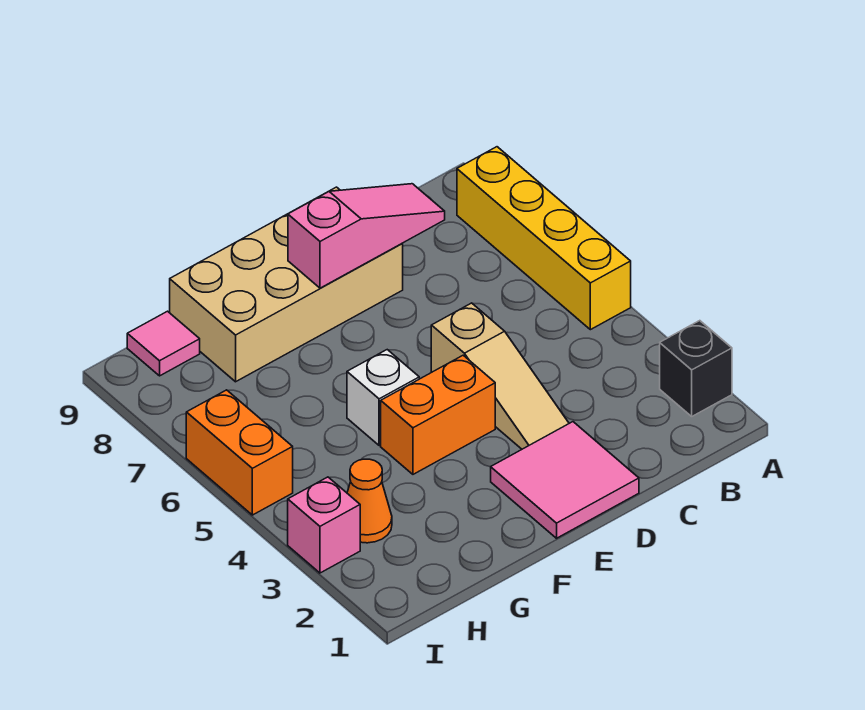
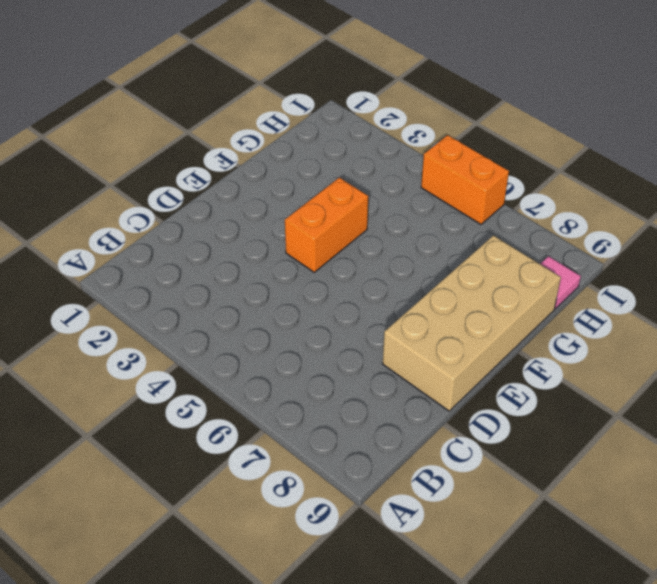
none -> black 1x1 brick [660,321,732,416]
none -> yellow 1x4 brick [457,147,631,330]
none -> pink 2x2 tile [491,422,639,538]

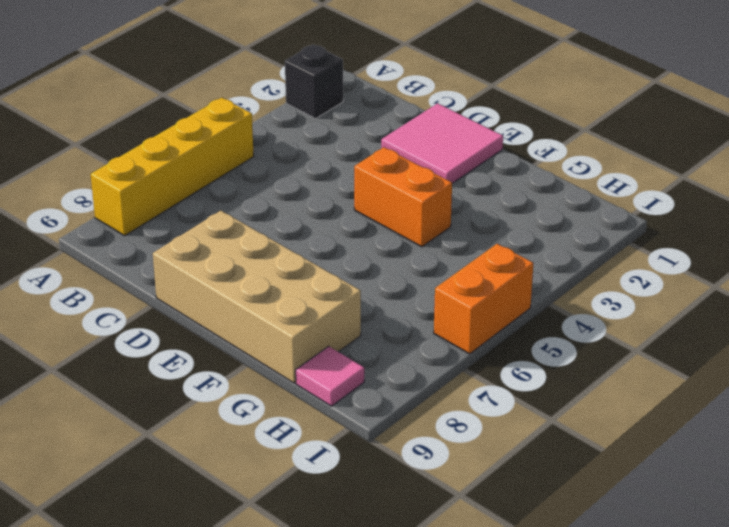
none -> tan 1x3 slope [431,303,569,449]
none -> white 1x1 brick [347,350,419,446]
none -> orange 1x1 cone [347,459,392,543]

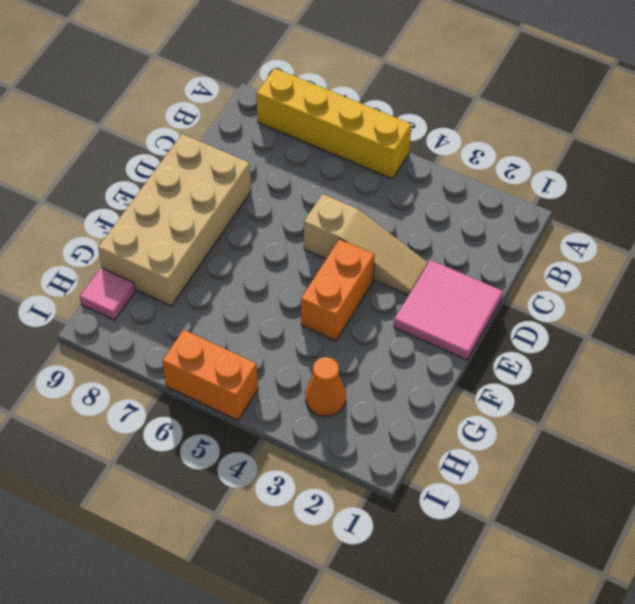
none -> black 1x1 brick [660,321,732,416]
none -> white 1x1 brick [347,350,419,446]
none -> pink 1x1 brick [288,477,360,573]

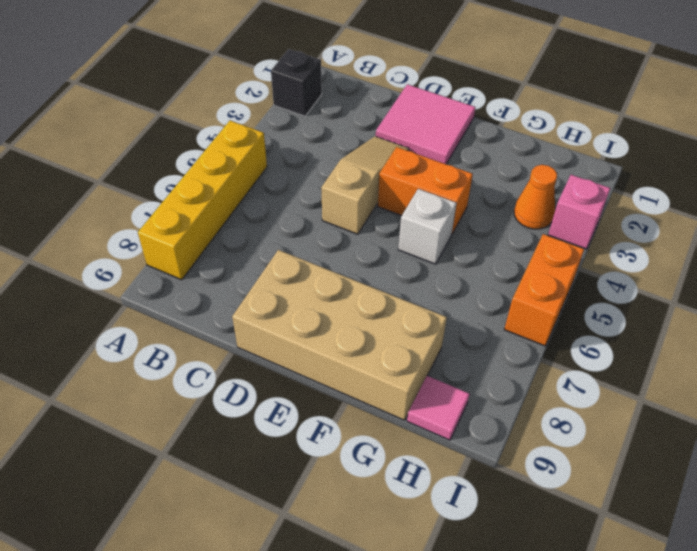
none -> pink 1x3 slope [288,184,445,288]

